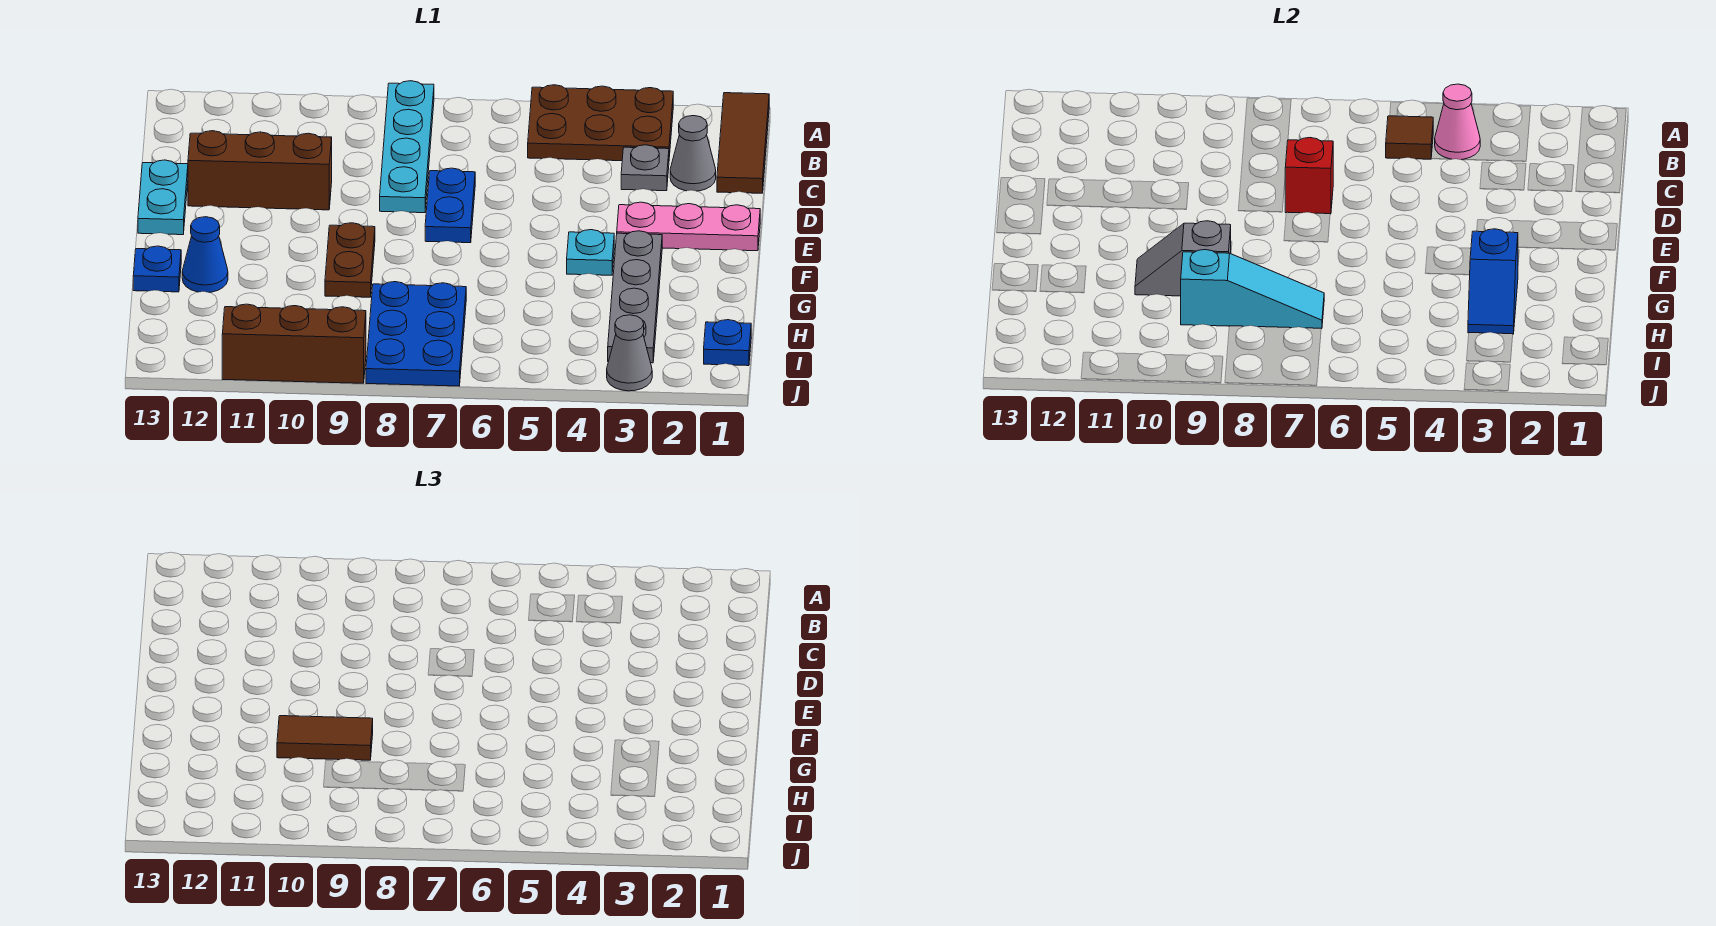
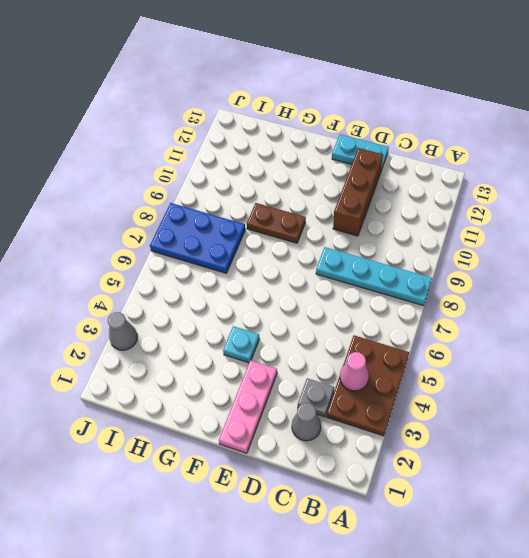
none -> brown 1x3 tile [717,93,769,193]
none -> blue 1x2 plate [425,168,475,243]
none -> grey 1x4 plate [608,231,662,363]

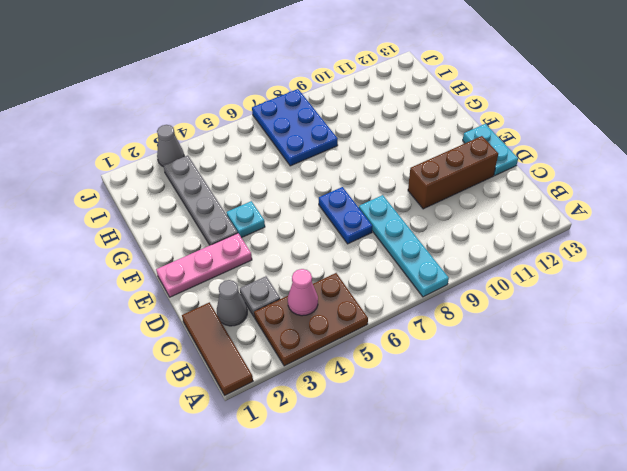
none -> brown 1x2 plate [325,223,375,297]
none -> blue 1x1 cone [182,217,228,292]
none -> blue 1x1 plate [133,246,181,292]

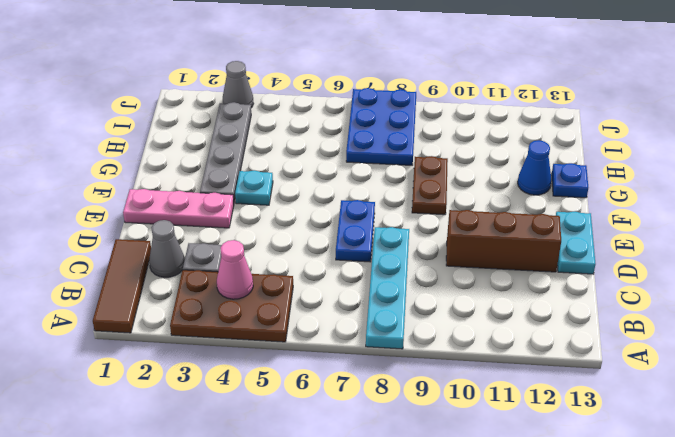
none -> blue 1x1 plate [704,320,751,366]
none -> brown 1x3 brick [222,304,366,383]
none -> brown 1x1 tile [1386,116,1433,159]

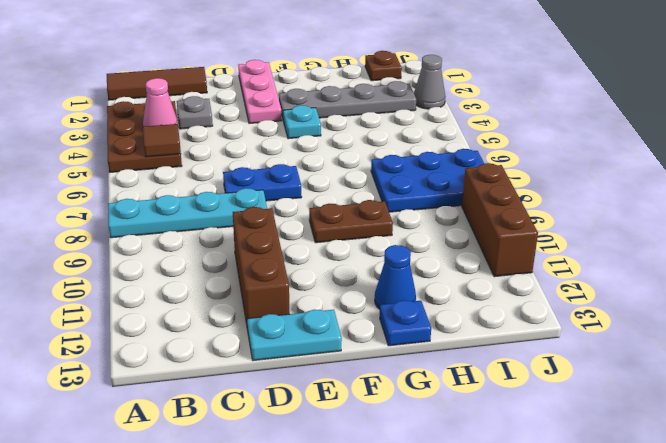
brown 1x1 plate [365,51,402,81] -> blue 1x1 plate [704,320,751,366]
none -> grey 1x1 cone [670,116,716,191]
none -> red 1x1 brick [1285,138,1333,214]
none -> blue 1x2 slope [1468,229,1518,334]

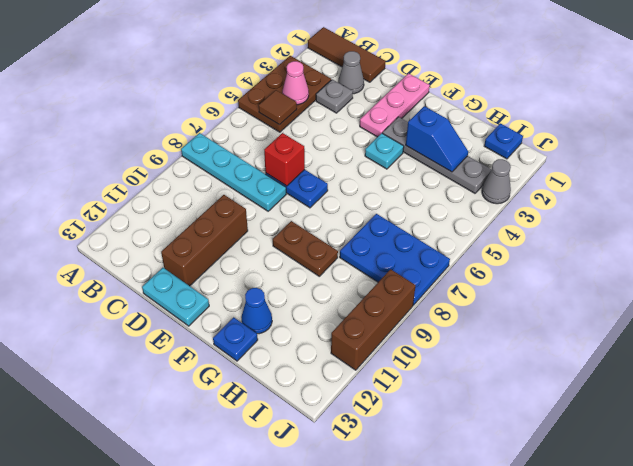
none -> grey 1x2 slope [1135,221,1231,296]
none -> cyan 1x3 slope [1181,250,1324,329]
none -> brown 1x2 tile [277,716,373,760]

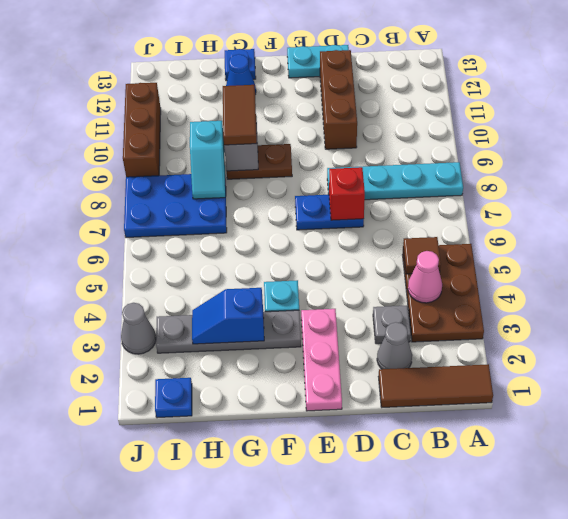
cyan 1x2 slope [190,121,225,199] -> cyan 1x3 slope [1181,250,1324,329]

